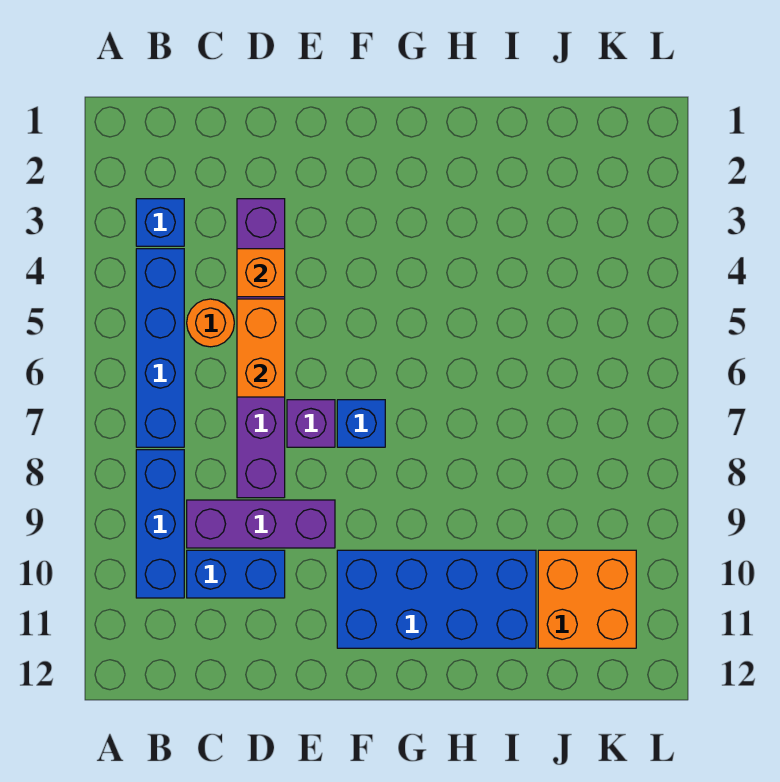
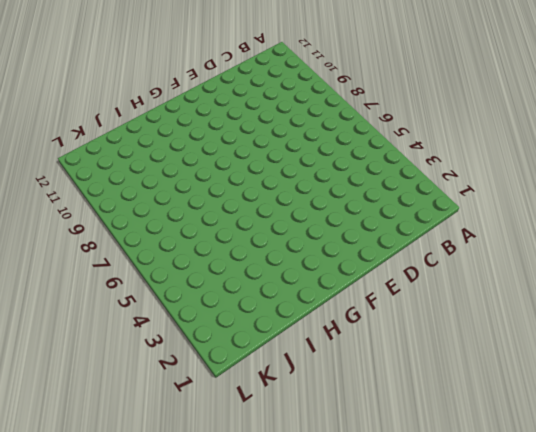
none -> blue 1x1 brick [136,199,184,246]
none -> blue 1x4 brick [136,249,184,447]
none -> blue 1x3 brick [136,450,184,598]

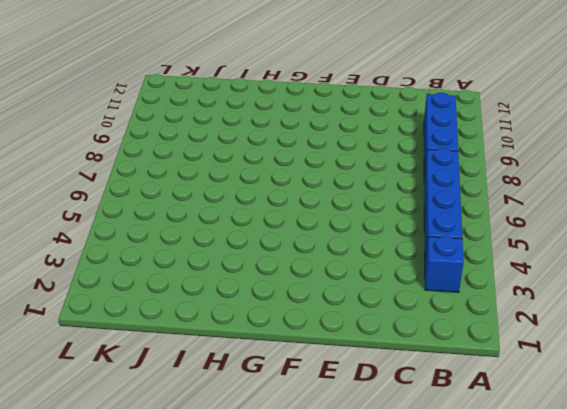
none -> orange 1x1 round brick [187,299,234,347]
none -> purple 1x3 brick [187,500,335,548]
none -> blue 1x2 brick [187,550,285,598]

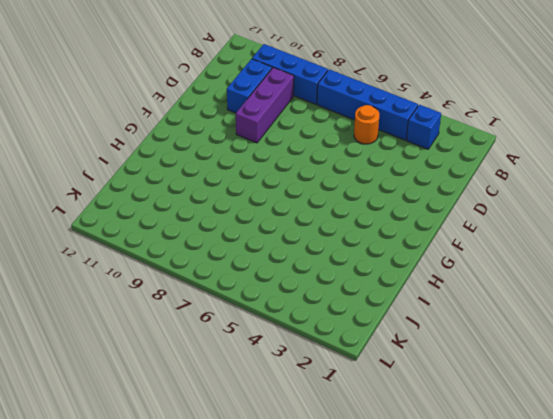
none -> purple 1x6 brick [237,199,285,498]
none -> purple 1x1 brick [287,400,335,447]
none -> blue 1x1 brick [337,400,385,447]

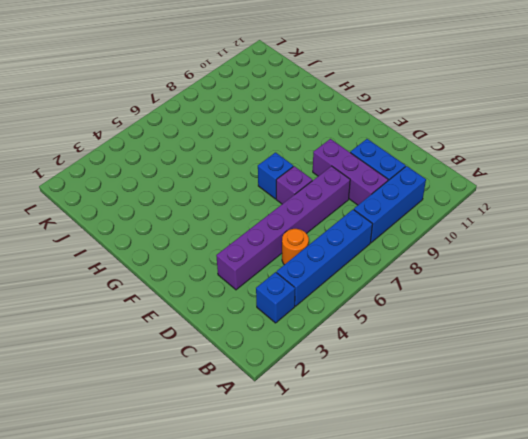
none -> blue 2x4 brick [337,550,536,648]
none -> orange 2x2 brick [538,550,636,648]
none -> orange 1x1 brick [237,249,285,297]

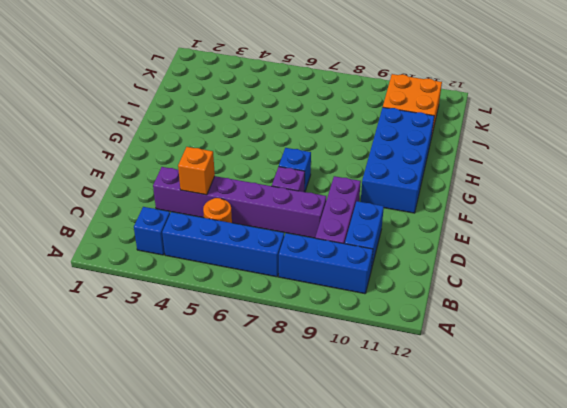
none -> orange 1x2 brick [237,299,285,397]

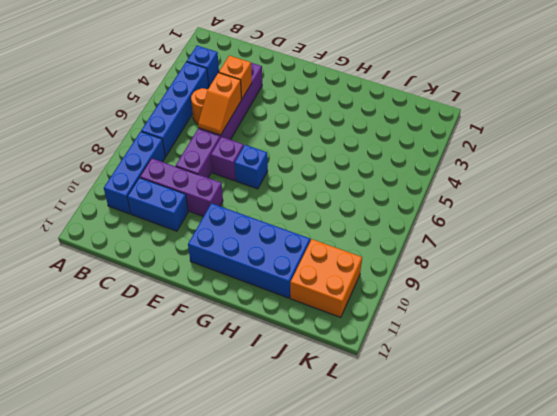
orange 1x2 slope [198,73,242,135] -> orange 1x2 brick [237,299,285,397]

